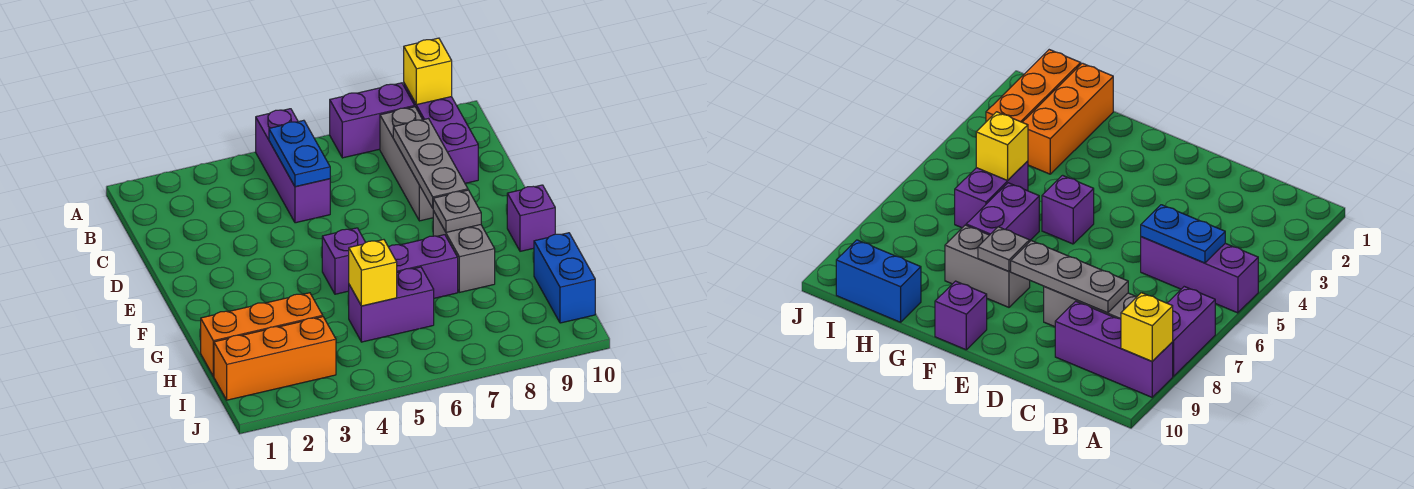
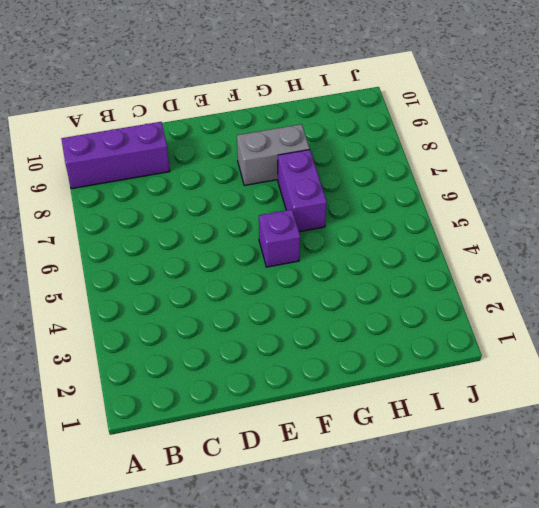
none -> purple 1x3 brick [256,109,330,223]
none -> purple 1x2 brick [330,83,415,158]
none -> grey 1x3 brick [380,107,433,221]

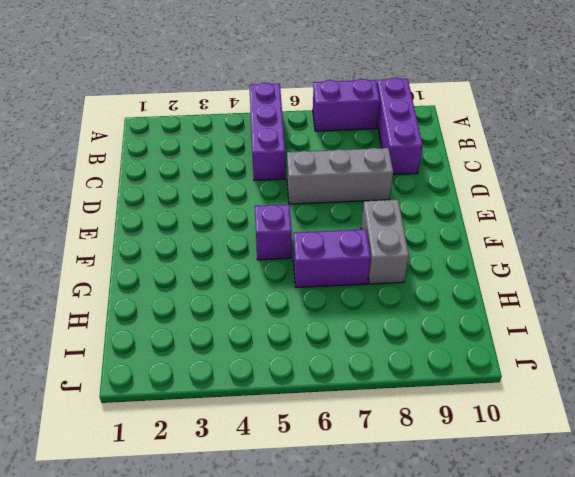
grey 1x3 brick [287,148,393,204] -> grey 1x3 brick turned to [380,107,433,221]
none -> purple 1x1 brick [507,185,555,251]
none -> orange 1x3 brick [201,293,323,376]
none -> purple 1x2 brick [349,267,434,342]

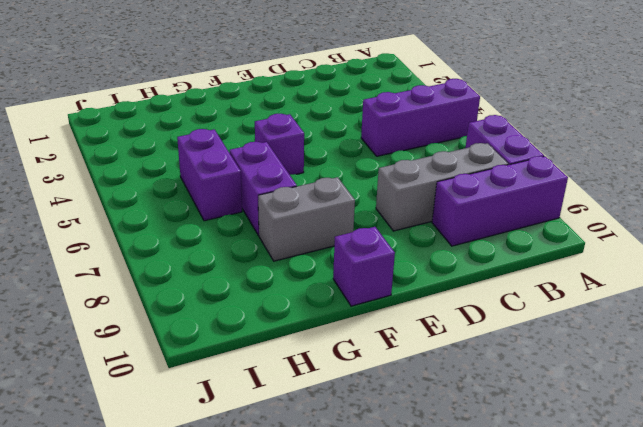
none -> orange 1x3 brick [201,293,323,376]
none -> blue 1x2 brick [534,233,595,323]
none -> orange 1x3 brick [214,317,336,400]

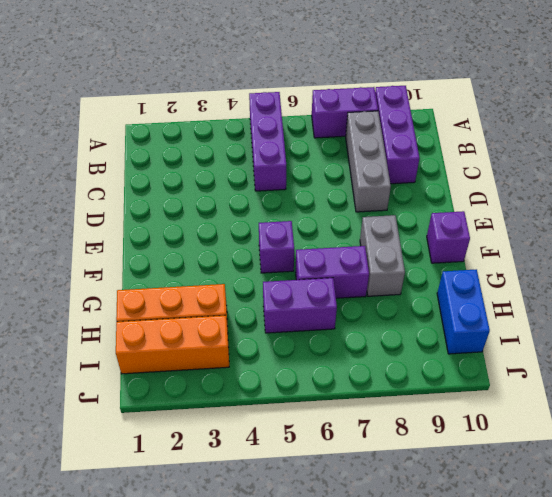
none -> yellow 1x1 brick [404,38,452,105]
none -> blue 1x2 plate [269,120,330,187]
none -> grey 1x3 plate [393,119,468,208]

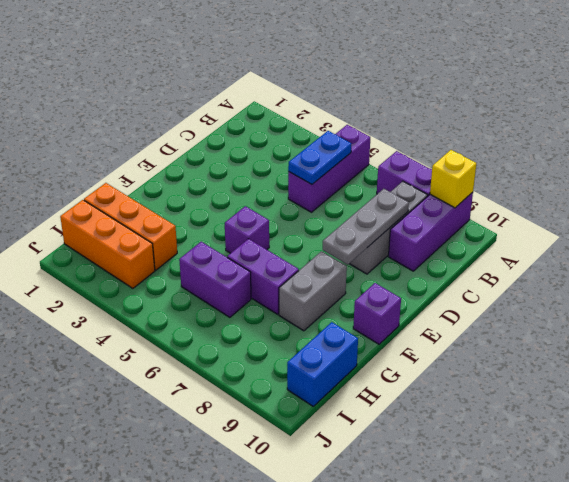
none -> grey 1x1 plate [433,190,481,232]
none -> yellow 1x1 brick [349,240,397,306]

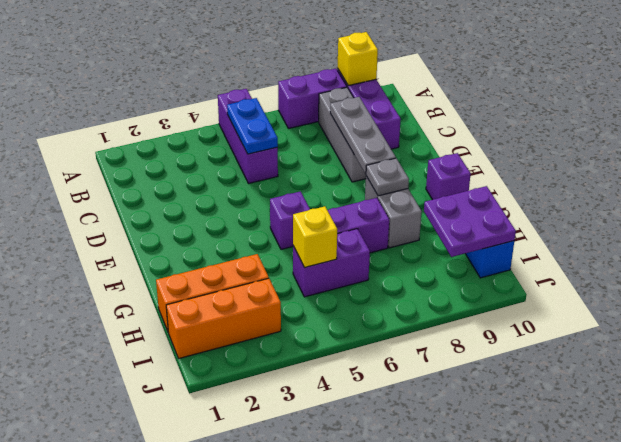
purple 2x2 plate [424,186,516,257] -> none

